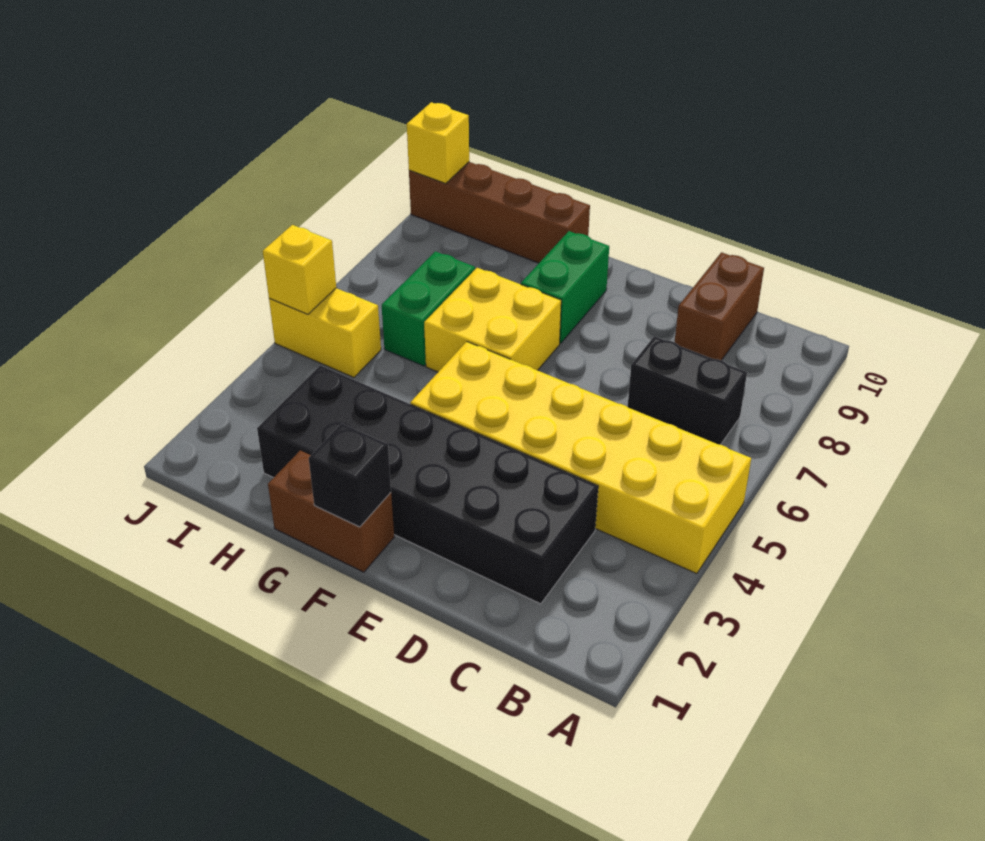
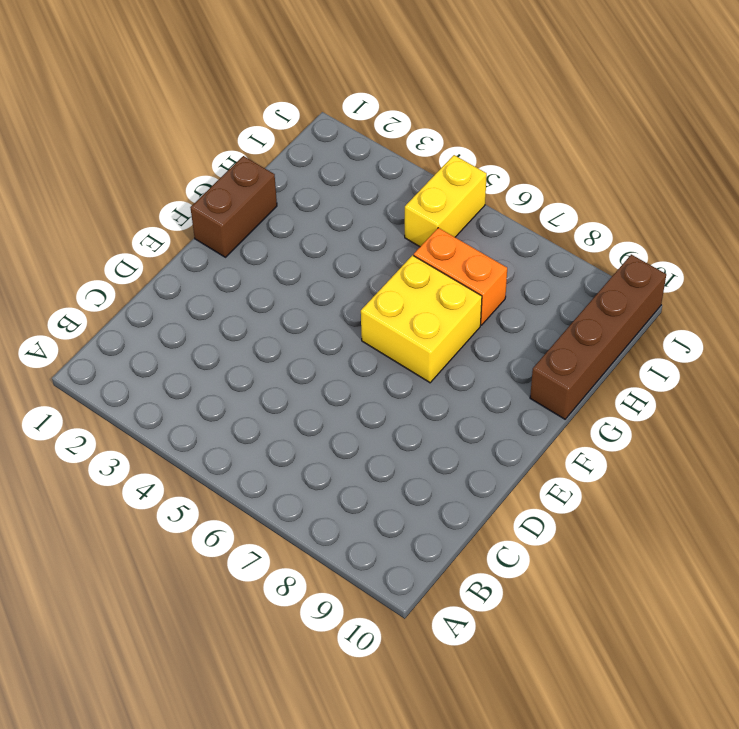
orange 1x2 brick [414,228,507,325] -> green 1x2 brick [382,251,475,366]
none -> yellow 2x6 brick [410,342,751,574]
none -> black 1x2 brick [628,336,747,445]
none -> black 2x6 brick [257,365,598,604]

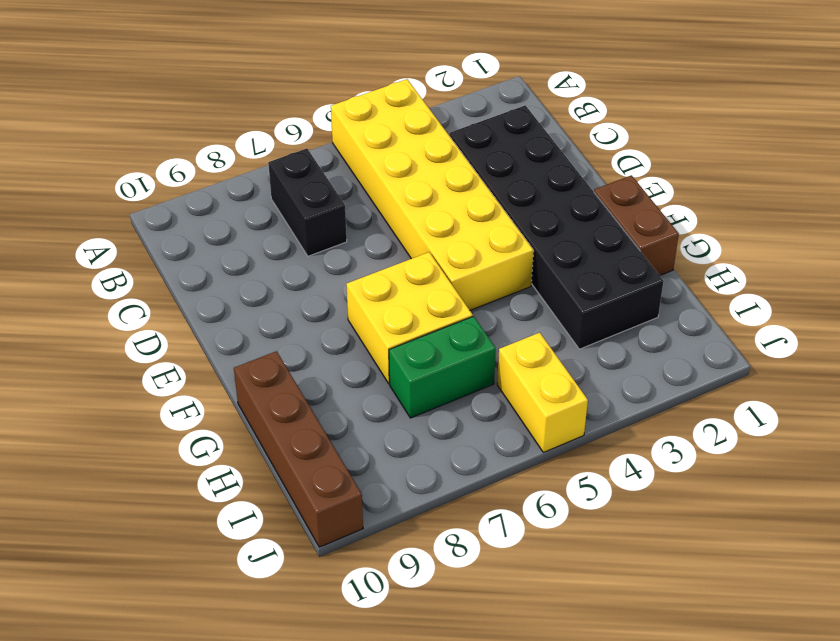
none -> brown 1x2 brick [675,252,764,360]
none -> green 1x2 brick [521,231,609,343]
none -> black 1x1 brick [309,423,391,527]

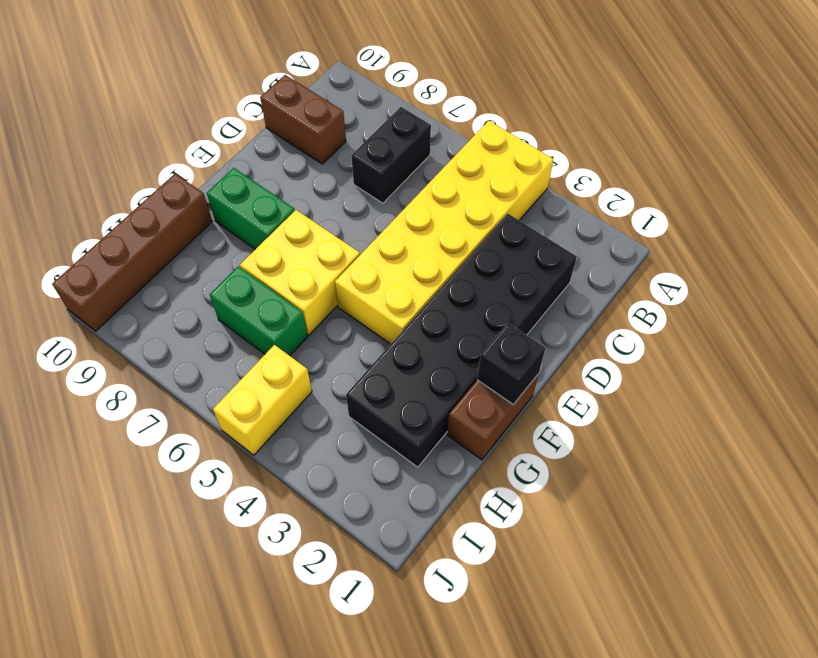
none -> yellow 1x1 brick [263,225,336,315]
none -> yellow 1x1 brick [407,102,469,184]

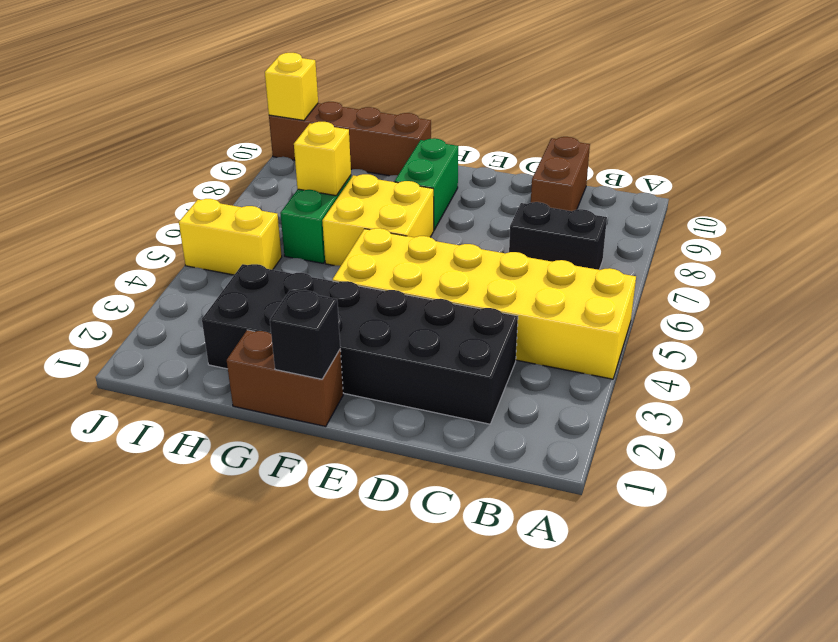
yellow 1x1 brick [294,122,351,196] -> yellow 1x1 brick moved to [263,225,336,315]

